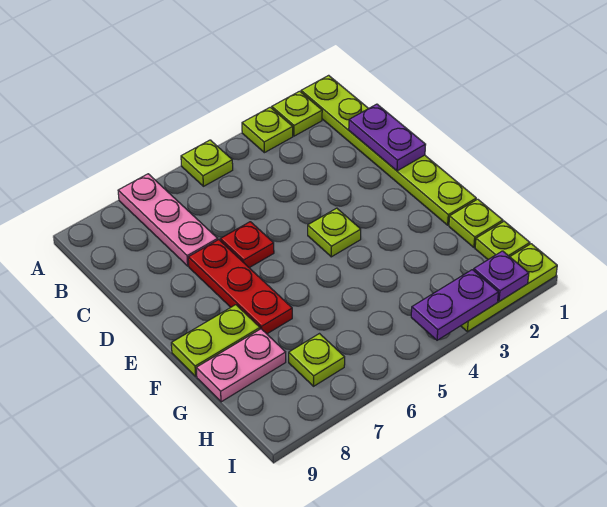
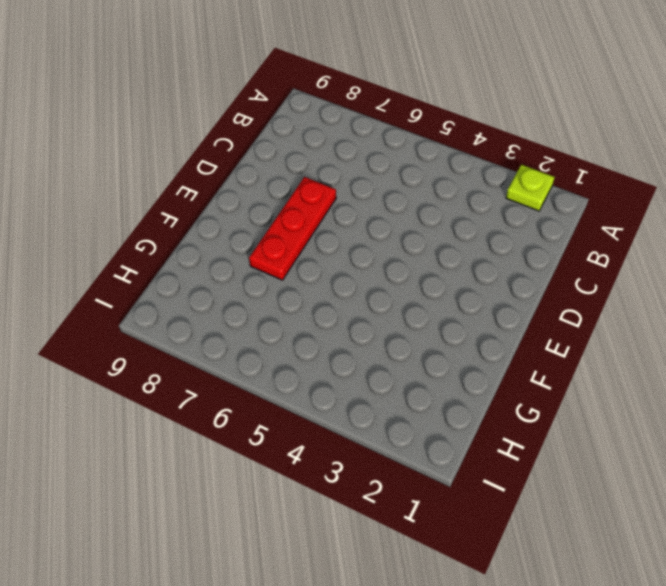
none -> lime 1x6 plate [301,75,476,225]
none -> lime 1x1 plate [242,107,293,153]
none -> lime 1x1 plate [181,140,233,186]

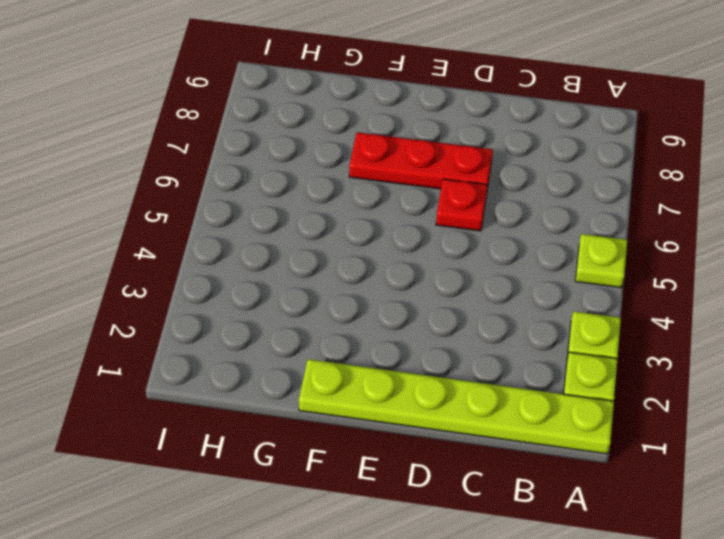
none -> pink 1x3 plate [118,174,218,266]
none -> lime 1x1 plate [308,208,361,257]
none -> lime 1x2 plate [171,305,260,376]

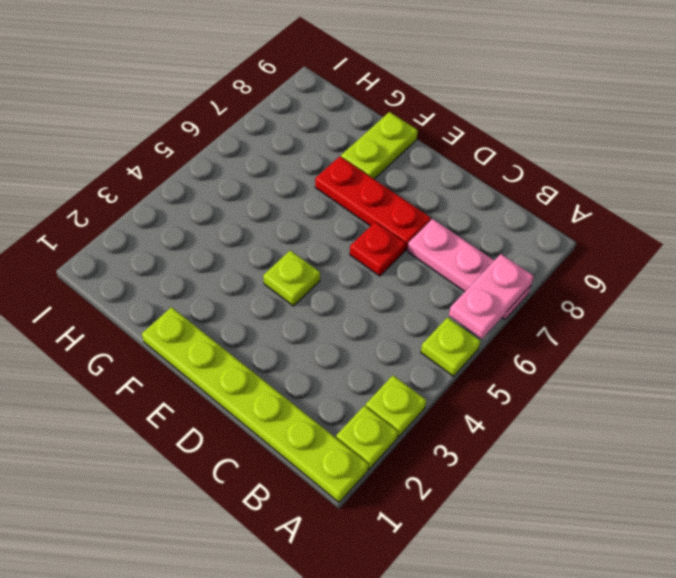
pink 1x2 plate [449,254,534,339] -> pink 1x2 plate moved to [196,329,286,402]
none -> lime 1x1 plate [449,199,503,247]
none -> lime 1x1 plate [475,221,530,259]
none -> lime 1x1 plate [289,334,345,386]

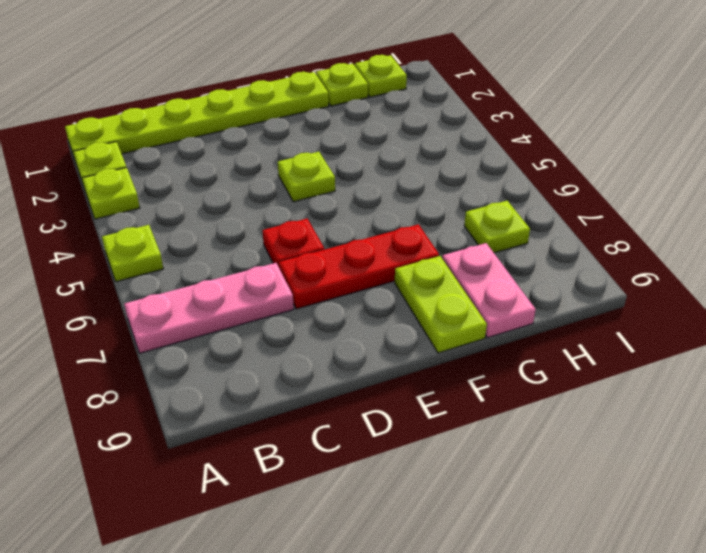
none -> lime 1x3 plate [461,244,557,332]
none -> purple 1x2 plate [349,104,426,171]
none -> purple 1x1 plate [474,251,529,302]

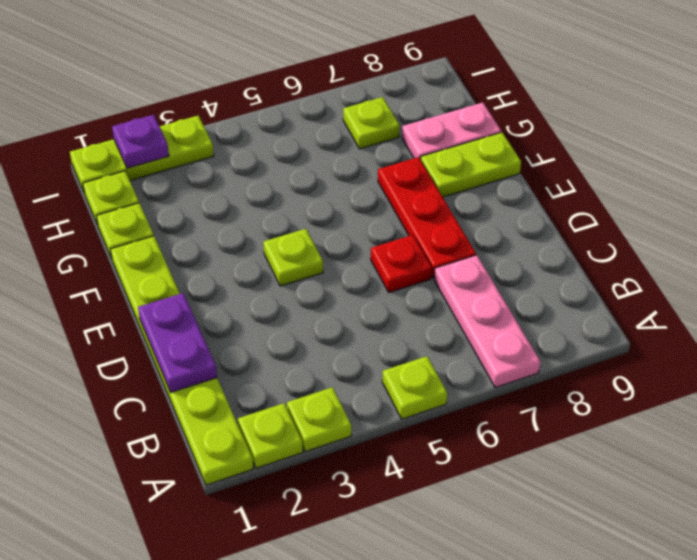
none -> purple 1x2 plate [411,270,498,340]

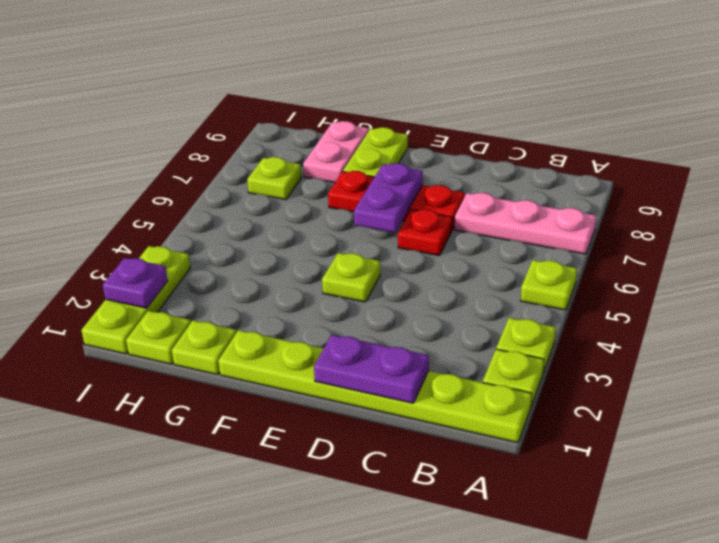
purple 1x2 plate [354,163,423,233] -> purple 1x2 plate moved to [411,270,498,340]

